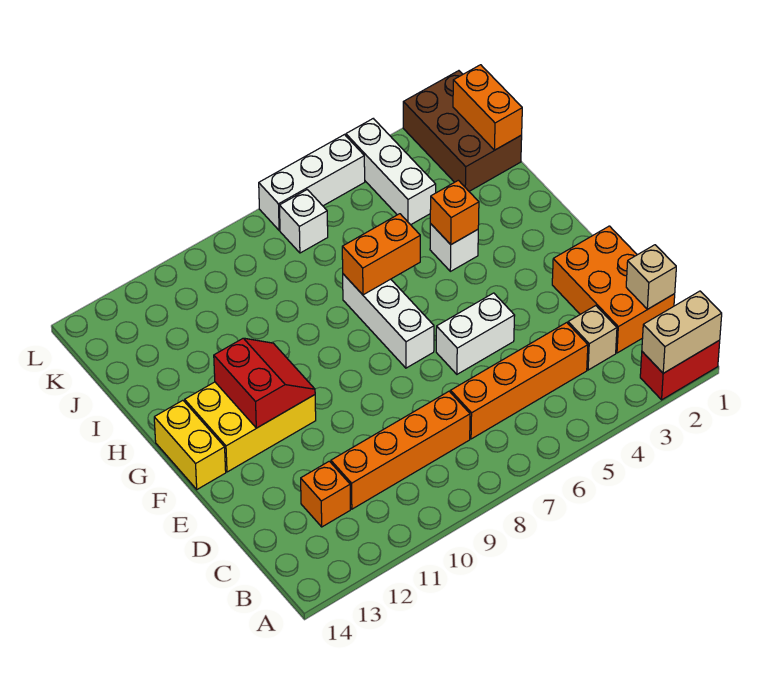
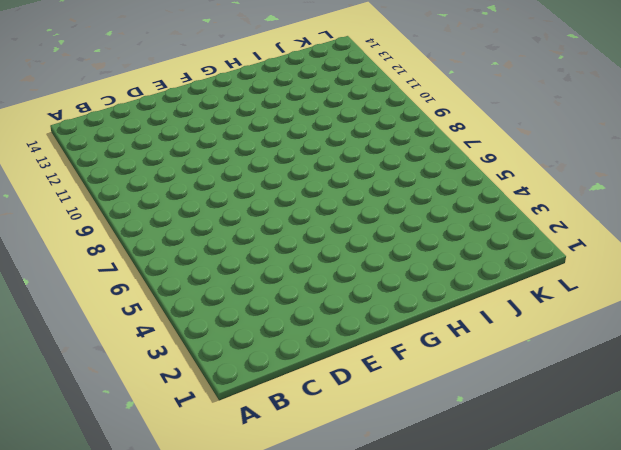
none -> red 1x2 brick [640,340,720,400]
none -> orange 2x3 brick [552,226,675,353]
none -> tan 1x1 brick [568,306,617,370]

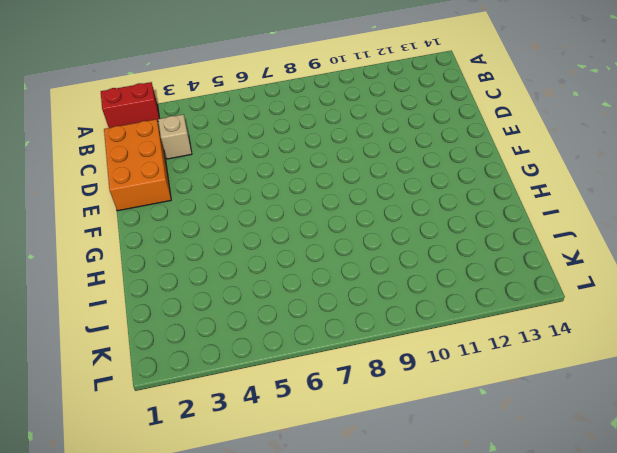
none -> orange 1x4 brick [451,323,588,439]
none -> orange 1x4 brick [331,391,470,509]
none -> orange 1x1 brick [301,461,350,527]

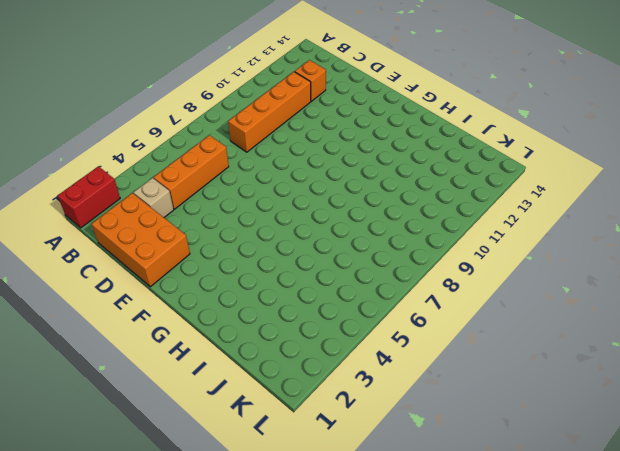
orange 1x3 brick [154,135,229,209] -> orange 1x4 brick [451,323,588,439]
none -> white 1x2 brick [436,293,515,374]
none -> white 1x3 brick [343,274,434,368]
none -> yellow 2x3 brick [185,382,316,472]

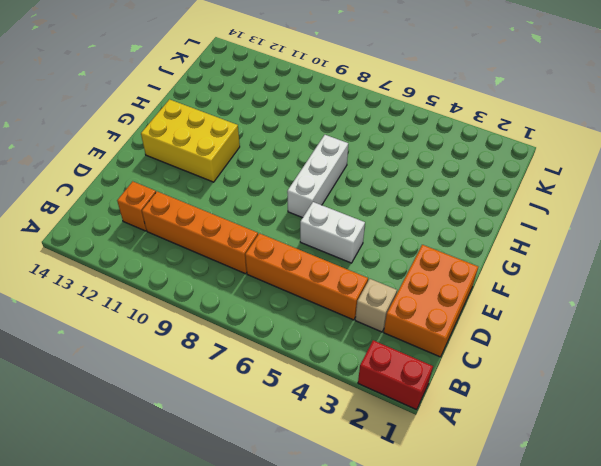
none -> yellow 1x2 brick [154,400,226,489]
none -> white 1x1 brick [430,223,478,271]
none -> brown 2x3 brick [403,71,522,191]

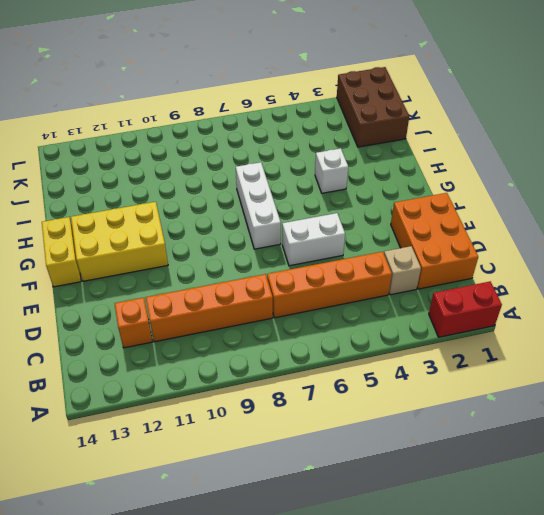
none -> white 1x3 brick [346,119,436,225]
none -> white 1x1 brick [279,190,328,253]
none -> white 1x3 brick [259,135,365,230]

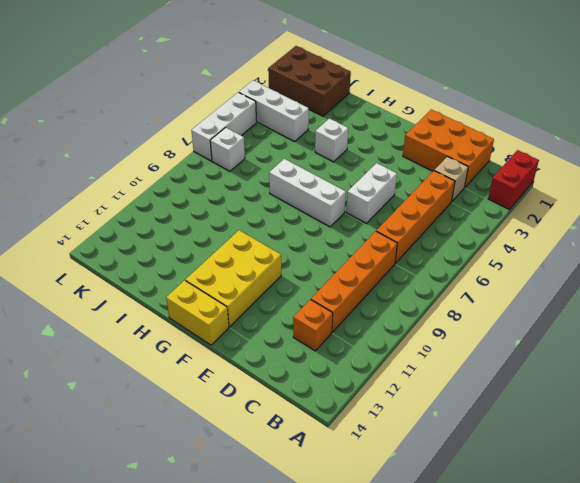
none -> tan 1x2 brick [642,291,722,373]
none -> tan 1x1 brick [626,245,676,309]
none -> red 2x2 slope [214,338,315,428]

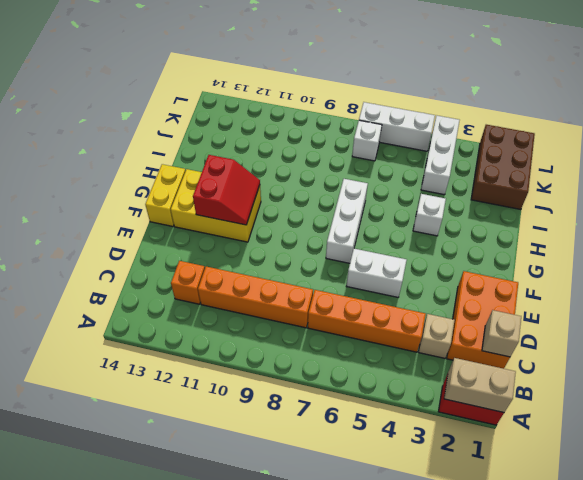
none -> orange 1x1 brick [430,180,479,244]
none -> orange 1x2 brick [342,214,420,295]
none -> orange 1x2 brick [453,65,522,150]

